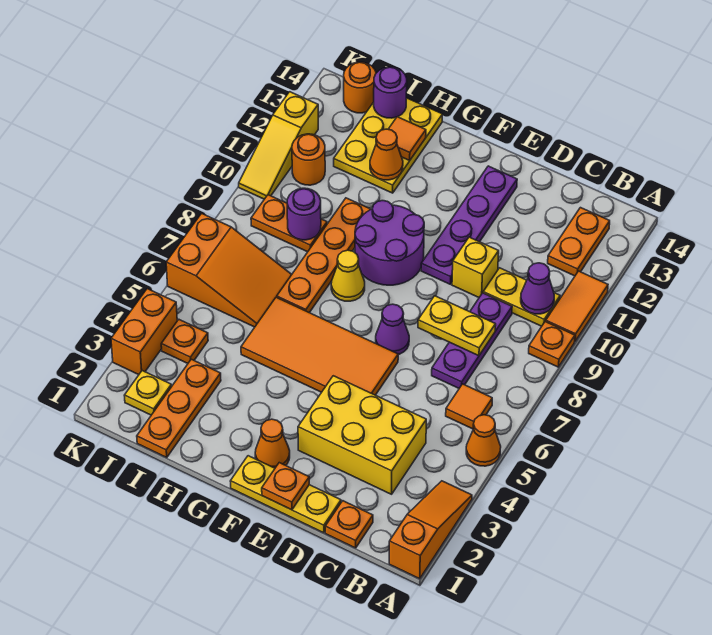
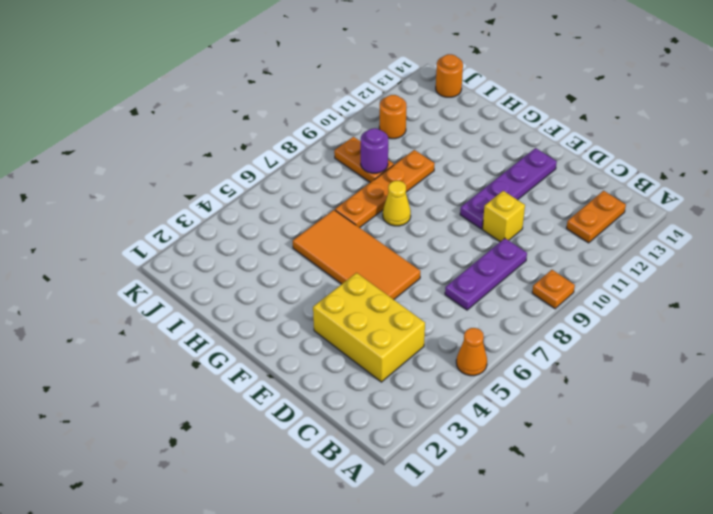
none -> orange 1x3 slope [389,481,472,579]
none -> orange 1x2 tile [546,271,608,341]
none -> orange 1x1 tile [446,384,492,429]
none -> yellow 1x2 plate [483,268,560,326]

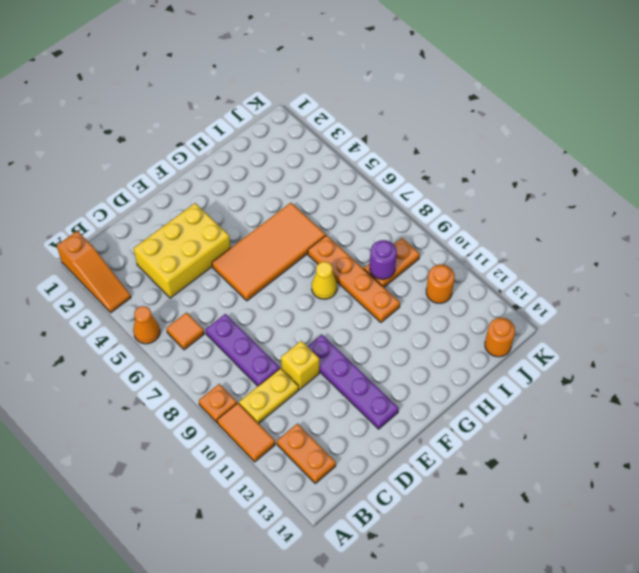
none -> orange 1x1 plate [325,501,373,548]
none -> yellow 1x3 plate [230,456,341,533]
none -> purple 1x1 cone [376,304,409,355]
none -> orange 1x1 cone [255,419,290,468]

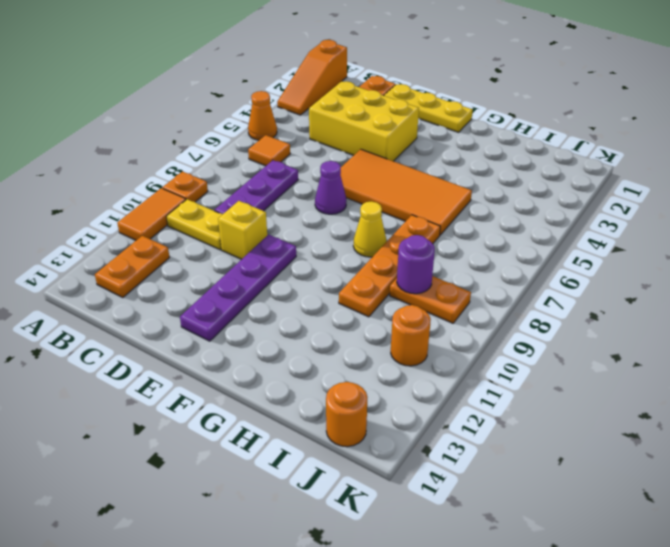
none -> orange 1x1 cone [255,419,290,468]
none -> purple 2x2 round brick [355,201,424,285]
none -> yellow 2x3 plate [334,98,442,193]
none -> orange 1x3 plate [137,359,221,457]

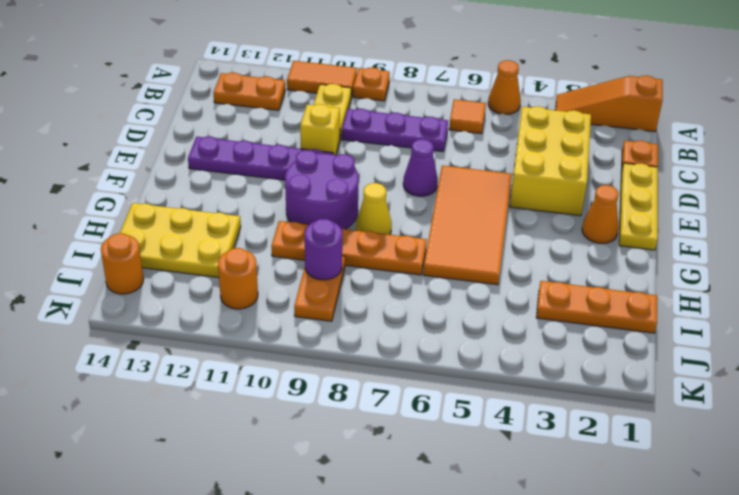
none -> orange 2x3 slope [166,213,292,327]
none -> yellow 1x1 plate [124,371,172,415]
none -> orange 1x1 plate [161,320,208,363]
none -> orange 1x2 brick [111,289,177,375]

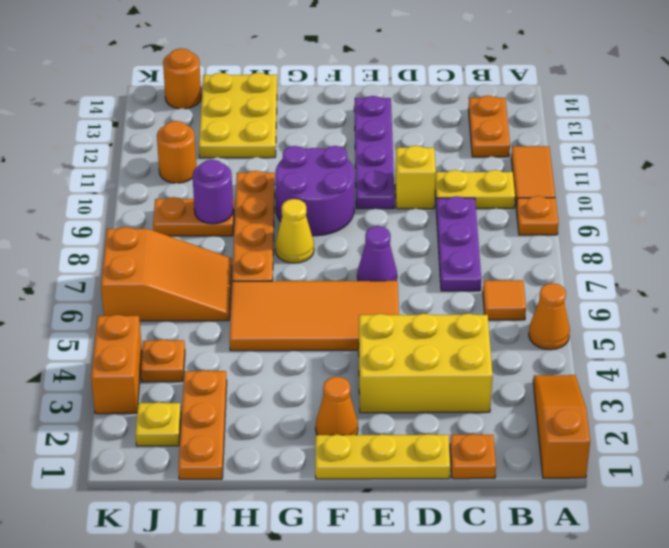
none -> yellow 1x3 slope [239,92,318,199]
none -> purple 1x1 cone [521,263,554,314]
none -> yellow 1x2 plate [418,296,496,356]
none -> orange 1x1 plate [262,463,309,510]

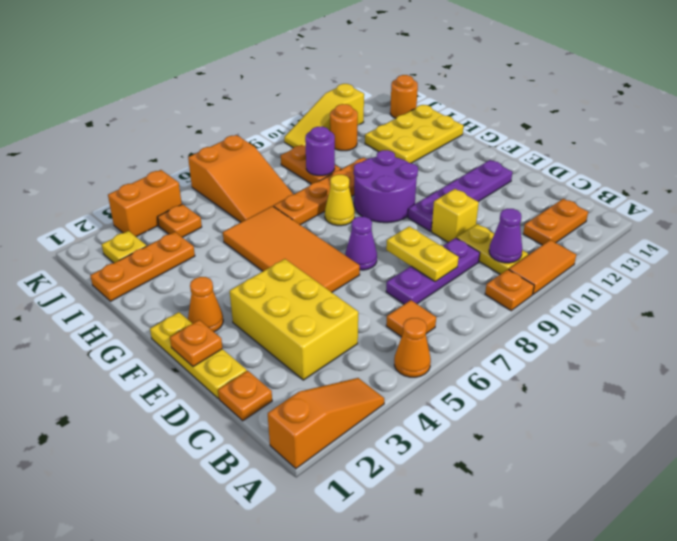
none -> orange 1x1 cone [370,129,403,180]
none -> orange 1x1 tile [388,117,426,161]
none -> purple 1x1 round brick [374,67,407,118]

